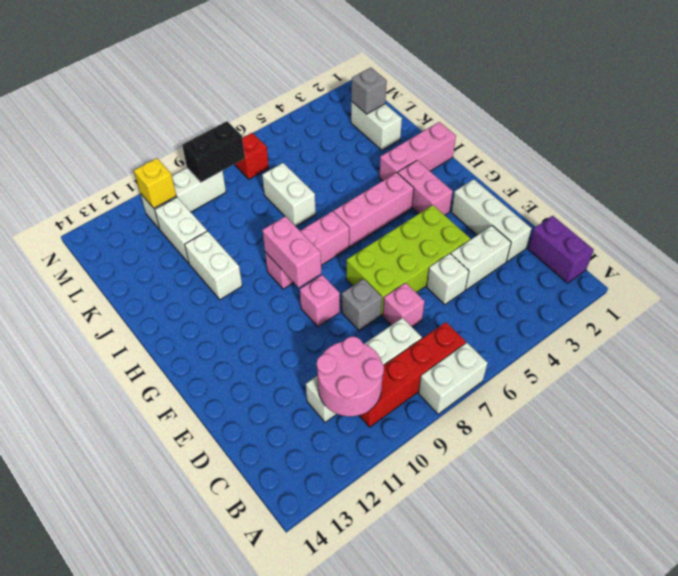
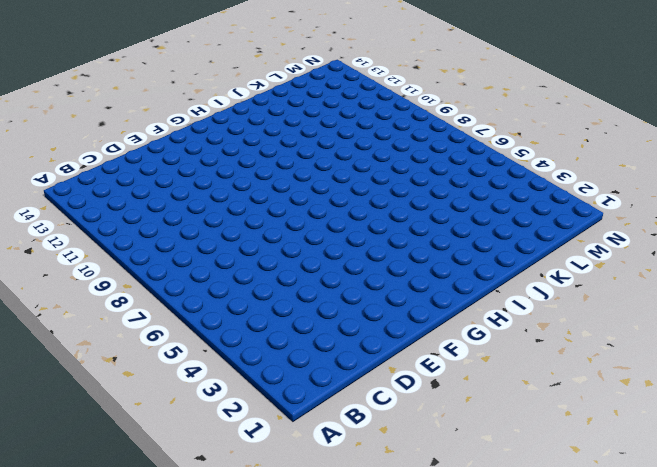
none -> white 1x2 brick [418,343,488,414]
none -> purple 1x2 brick [528,216,594,283]
none -> red 1x4 brick [359,322,466,427]

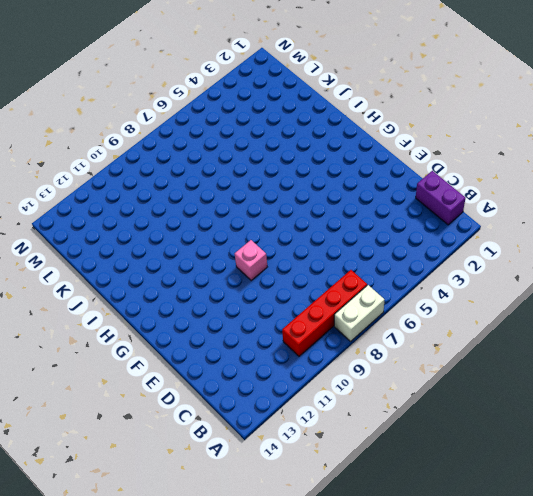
none -> white 1x4 brick [306,318,422,422]
none -> white 1x3 brick [451,179,532,262]
none -> white 1x2 brick [451,226,511,290]

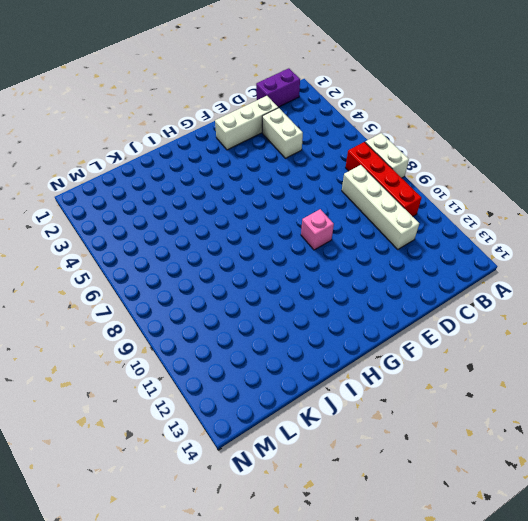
none -> white 1x1 brick [427,254,469,305]
none -> pink 1x1 brick [383,283,425,327]
none -> lime 2x4 brick [346,205,470,316]

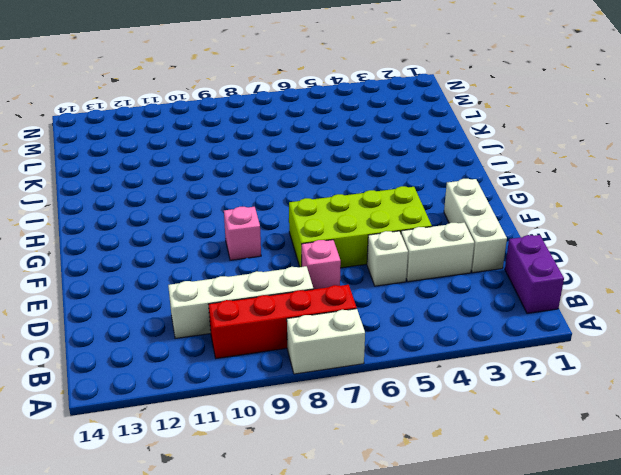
none -> grey 1x1 brick [342,279,382,331]
none -> pink 1x2 brick [398,160,453,215]
none -> pink 1x3 brick [334,173,414,247]

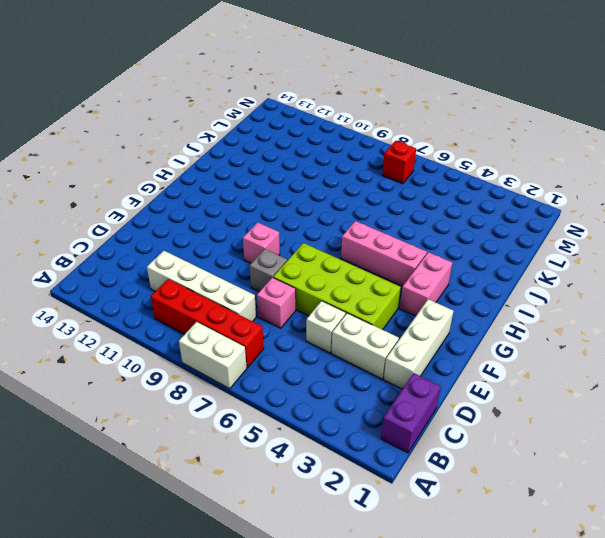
none -> pink 1x3 brick [265,211,349,289]
none -> pink 1x3 brick [379,122,456,181]
none -> white 1x2 brick [185,231,242,300]

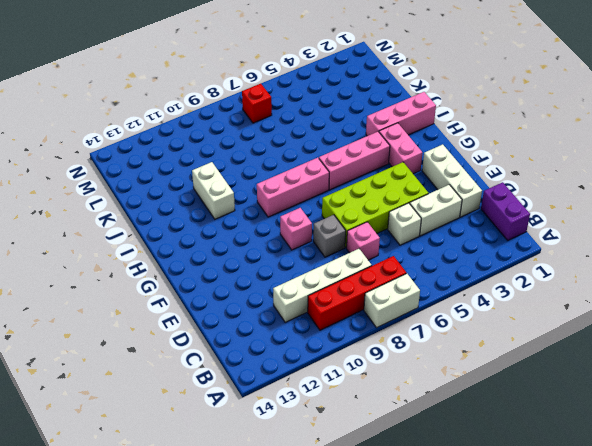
none -> white 1x2 brick [262,163,316,226]
none -> white 1x2 brick [351,101,402,150]
none -> white 1x2 brick [155,197,207,263]

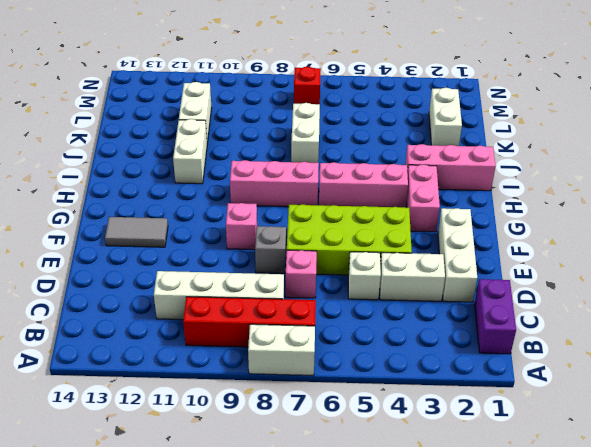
grey 1x2 tile [105,217,168,247] -> none
none -> white 1x3 brick [140,168,226,229]
none -> pink 2x2 round brick [317,337,384,416]
none -> pink 1x2 brick [263,216,321,287]

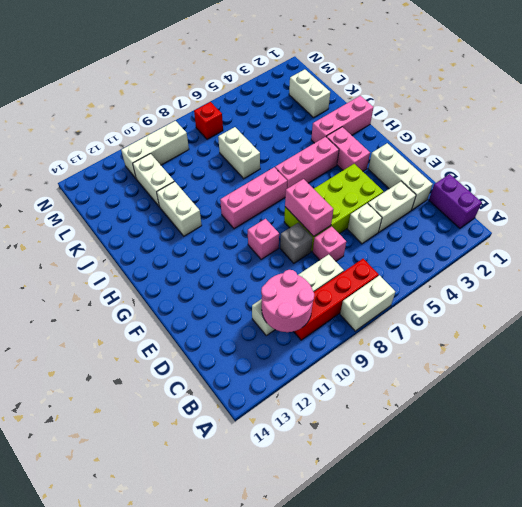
pink 1x2 brick [285,179,333,236] -> pink 1x2 brick moved to [263,216,321,287]
none -> grey 1x1 brick [351,68,387,114]
none -> black 1x2 brick [182,121,245,182]
none -> yellow 1x1 brick [134,158,176,208]

